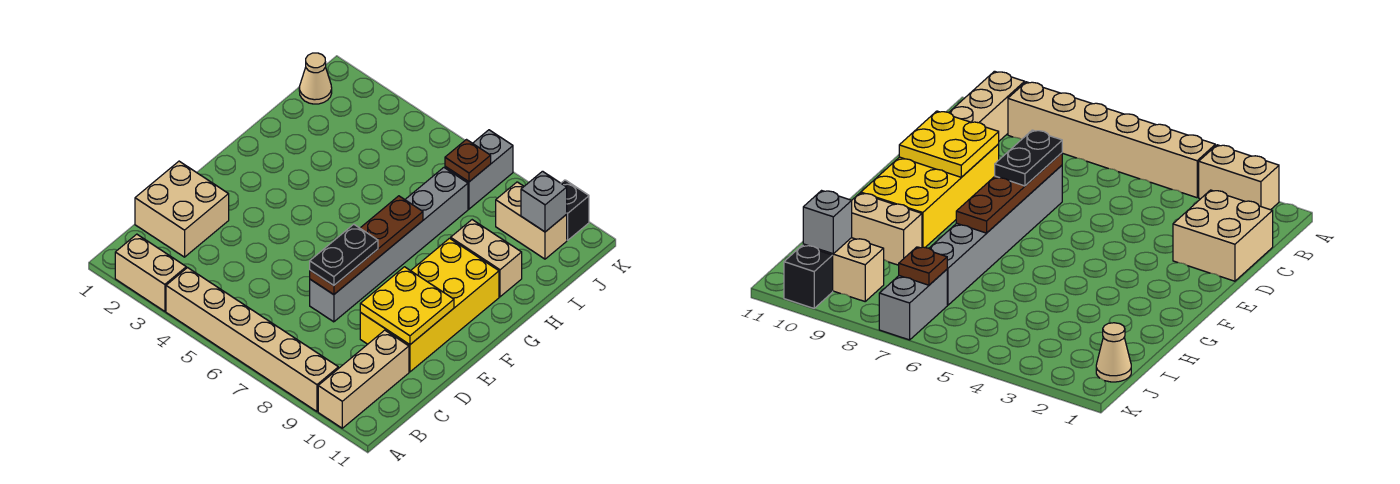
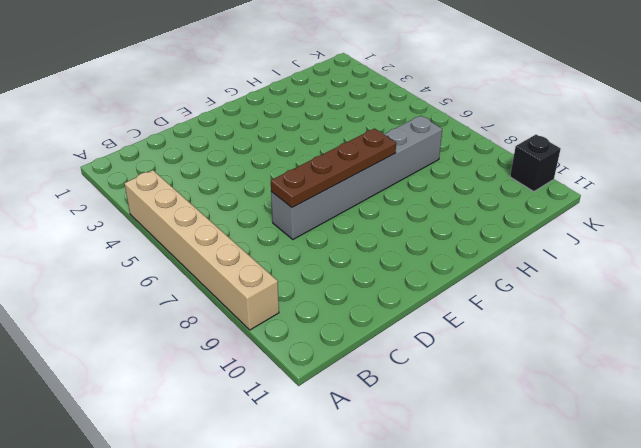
none -> tan 1x2 brick [115,234,186,311]
none -> tan 1x3 brick [318,330,409,428]
none -> tan 2x2 brick [135,161,229,257]

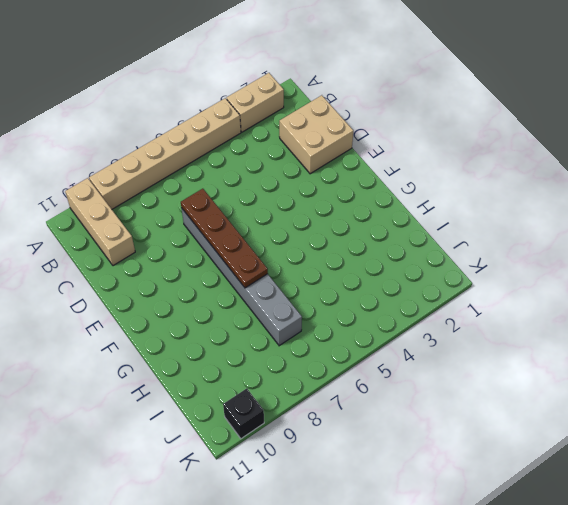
none -> yellow 2x4 brick [360,238,499,372]
none -> tan 1x2 brick [451,220,522,297]
none -> tan 1x1 cone [299,53,332,104]

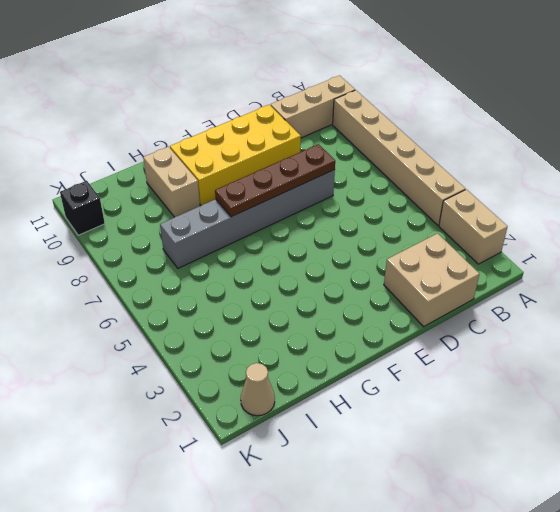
none -> grey 1x2 brick [445,130,513,209]
none -> tan 1x2 brick [496,182,567,259]
none -> yellow 2x2 plate [360,267,454,345]

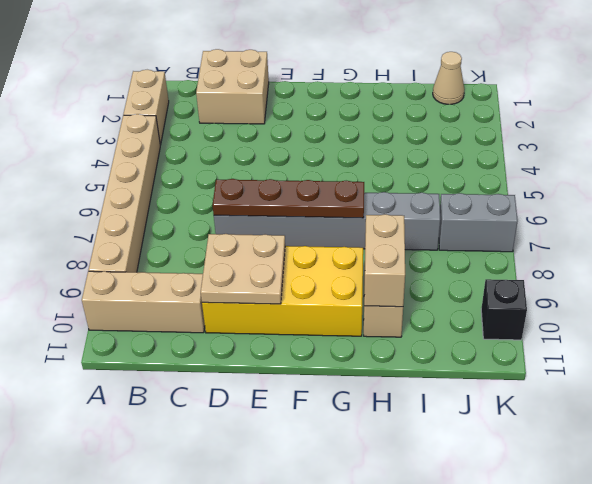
tan 2x2 plate [201,234,285,304] -> yellow 2x2 plate [360,267,454,345]
tan 1x2 brick [364,214,405,307] -> tan 1x2 brick moved to [496,182,567,259]
none -> brown 1x1 plate [445,140,491,182]
none -> grey 1x1 brick [521,171,567,232]
none -> black 1x2 plate [310,224,378,285]

